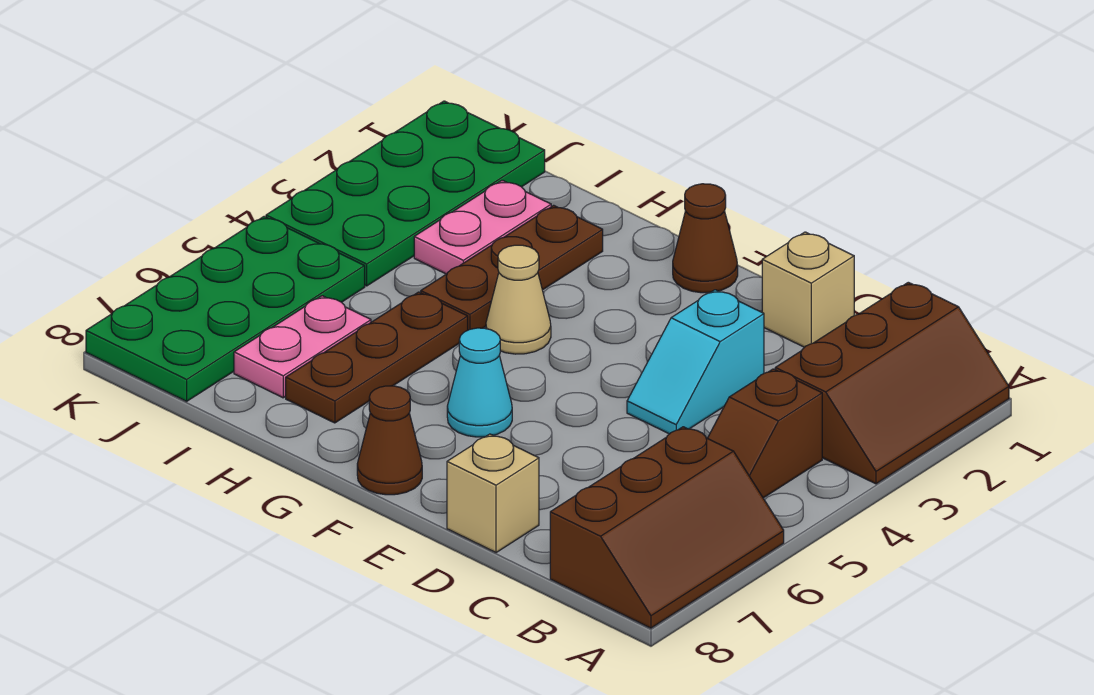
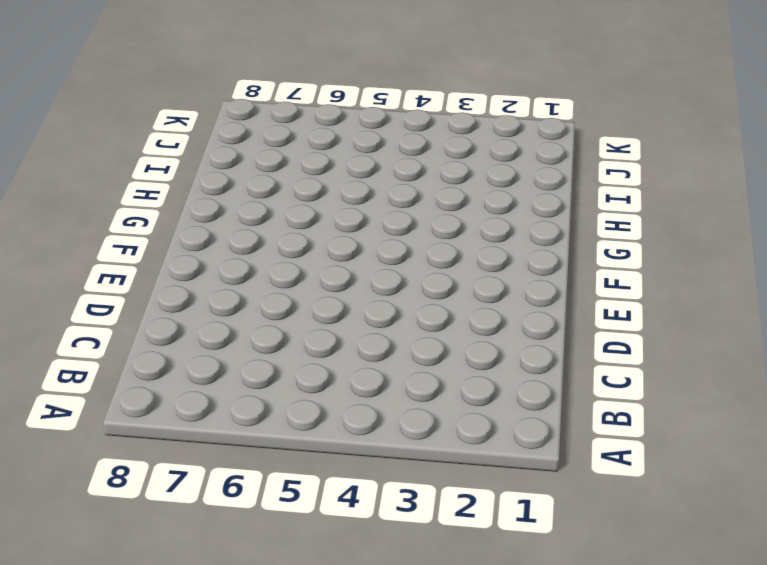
none -> brown 2x3 slope [775,282,1009,484]
none -> brown 2x3 slope [550,427,784,628]
none -> brown 1x2 slope [708,369,822,498]

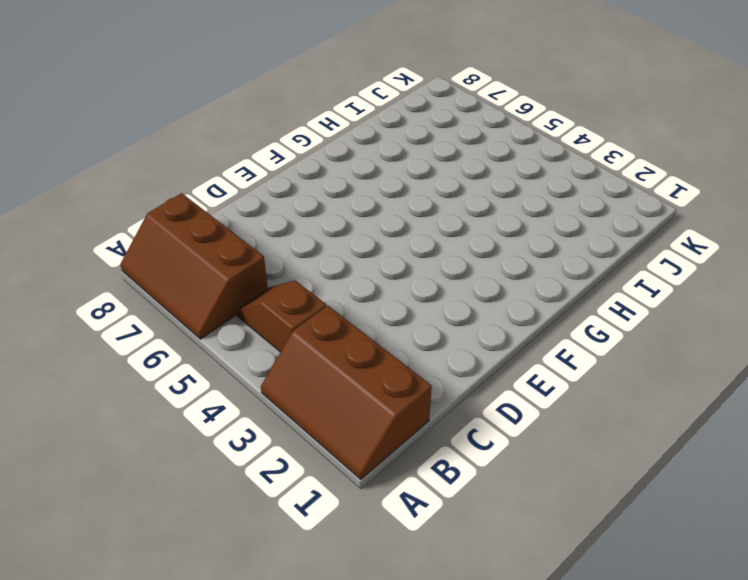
none -> tan 1x1 brick [762,232,854,347]
none -> cyan 1x2 slope [627,290,764,434]
none -> tan 1x1 brick [447,434,539,553]

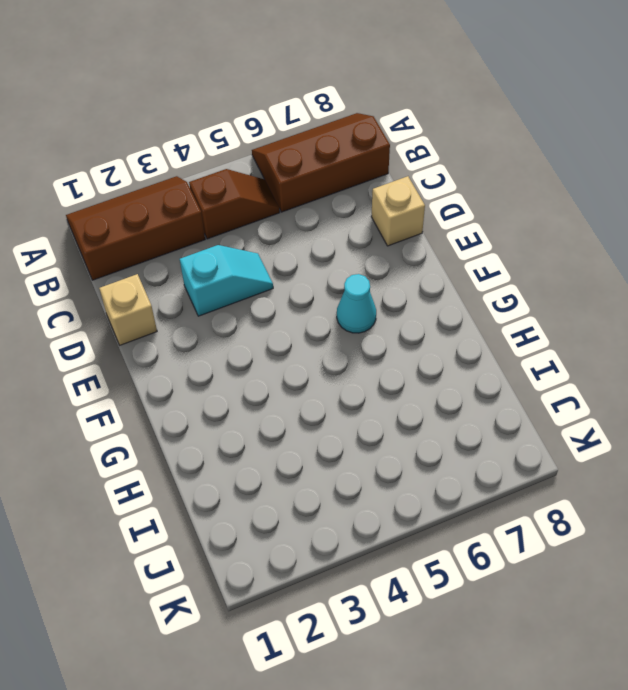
none -> brown 1x1 cone [673,184,738,293]
none -> brown 1x1 cone [357,386,422,495]
none -> tan 1x1 cone [486,245,551,354]

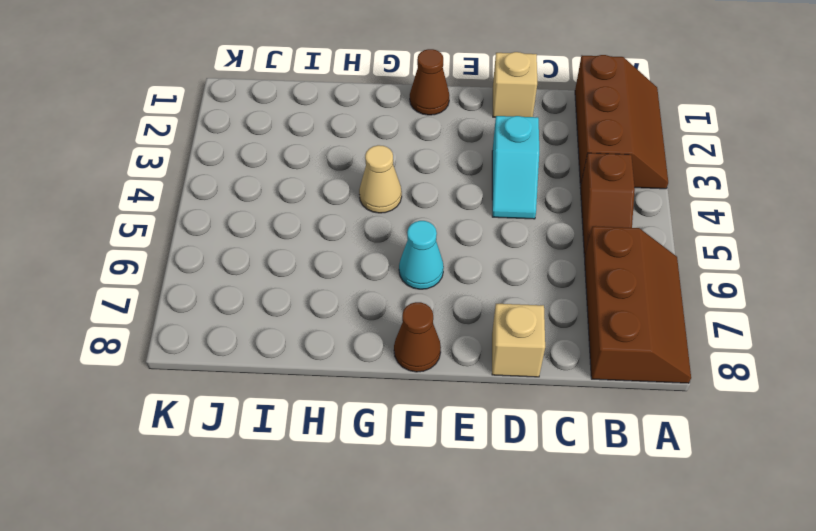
none -> brown 1x3 plate [421,205,603,330]
none -> brown 1x3 plate [286,292,468,423]
none -> pink 1x2 plate [414,180,551,274]

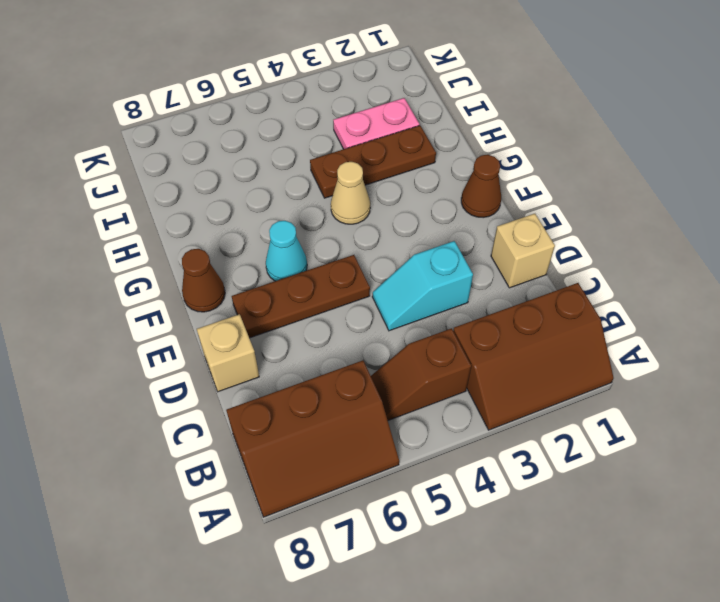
brown 1x3 plate [232,255,370,338] -> brown 1x3 plate moved to [286,292,468,423]
none -> pink 1x2 plate [234,296,371,398]
none -> green 2x4 plate [266,101,545,286]
none -> green 2x4 plate [86,217,365,401]

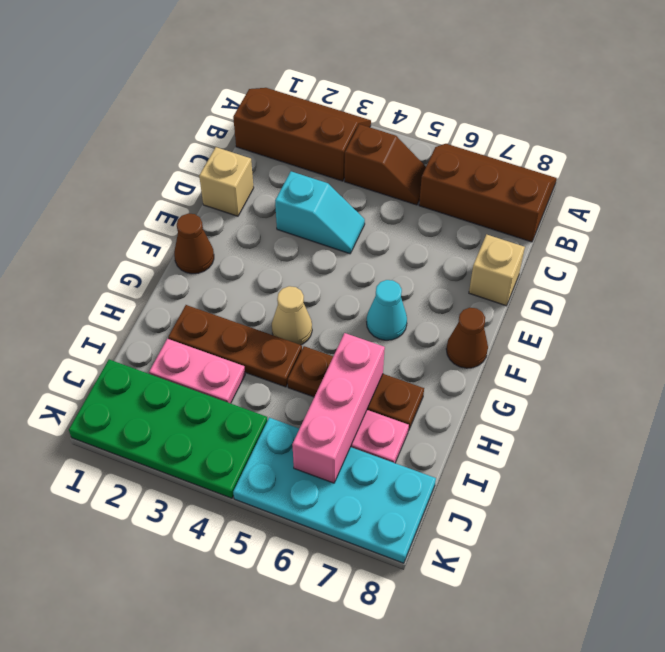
pink 1x3 brick [292,333,385,483] -> none
cyan 2x4 plate [233,418,436,563] -> green 2x4 plate [86,217,365,401]

